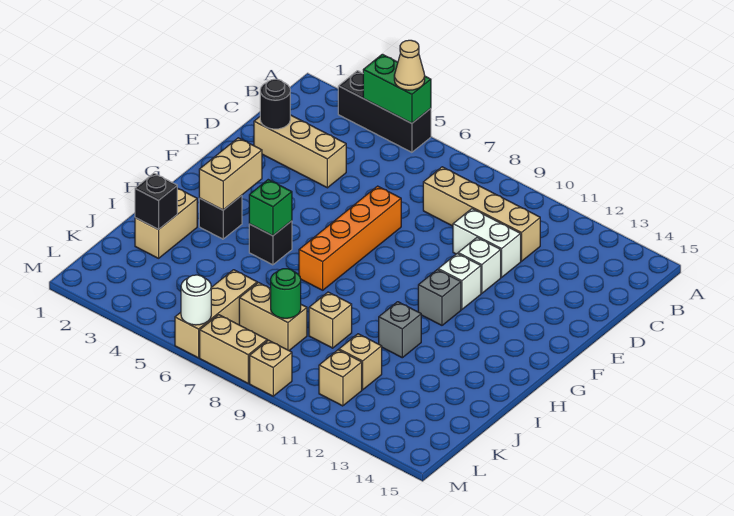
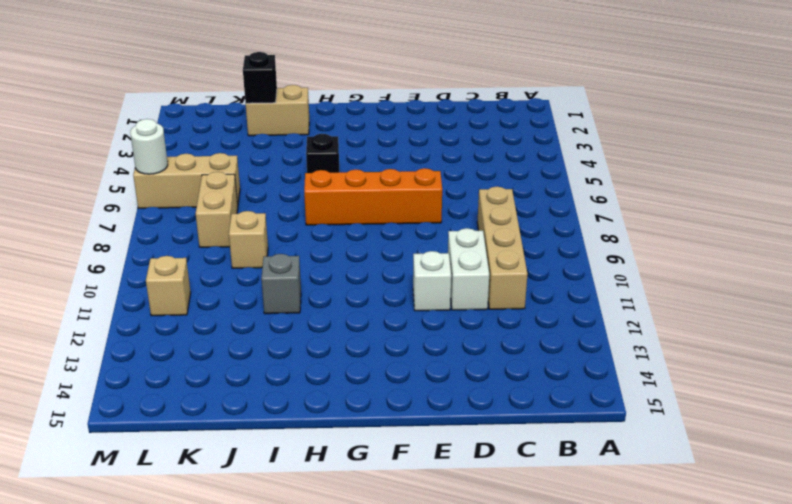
none -> black 1x3 brick [338,71,431,152]
none -> tan 1x3 brick [254,115,346,188]
none -> white 1x1 brick [438,254,481,309]

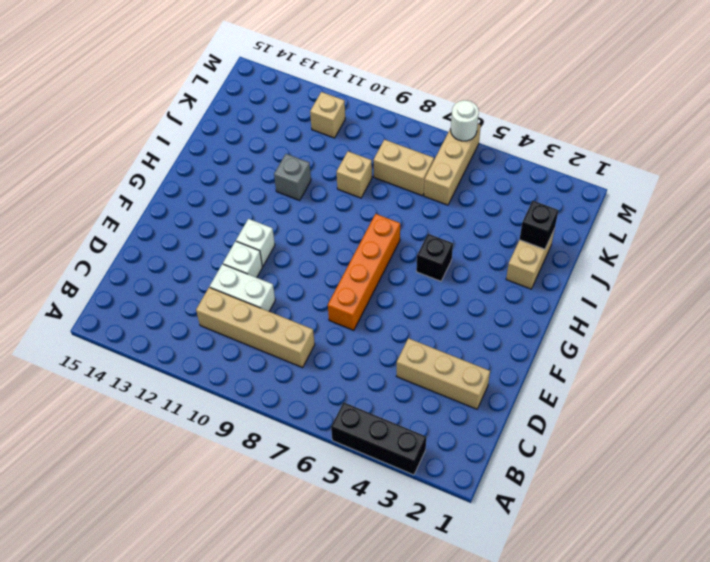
none -> grey 1x1 brick [418,270,461,325]
none -> black 1x1 brick [199,195,242,239]
none -> tan 1x1 brick [339,334,382,390]

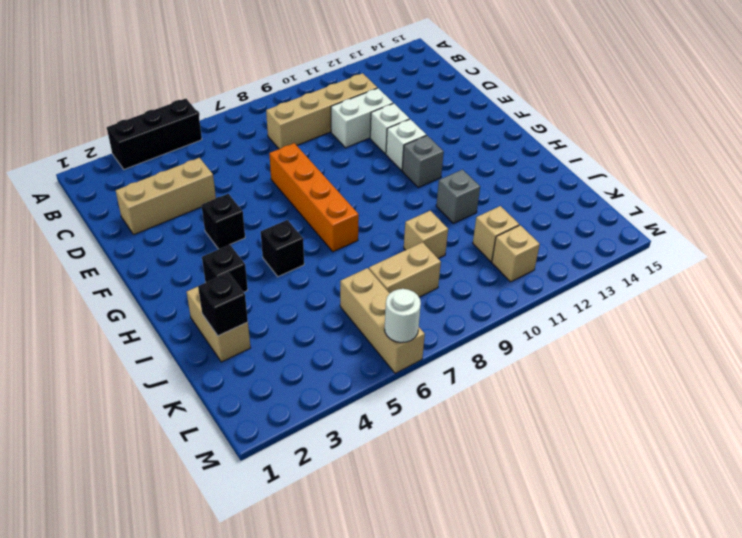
black 1x1 brick [201,194,245,249] -> none
none -> tan 1x2 brick [200,315,267,383]
none -> tan 1x1 brick [250,340,292,396]
none -> green 1x2 brick [363,54,431,123]

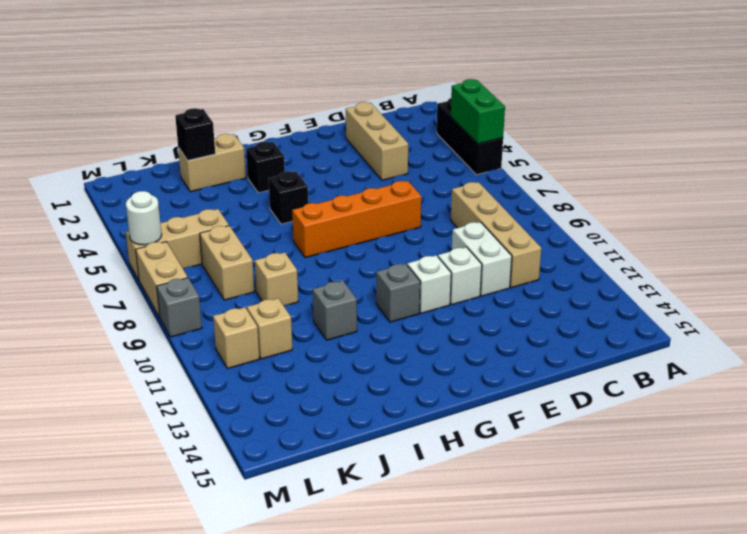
grey 1x1 brick [157,278,202,337] -> tan 1x1 brick [250,340,292,396]
none -> black 1x1 round brick [260,79,290,129]
none -> tan 1x2 brick [199,138,262,210]
none -> green 1x1 brick [249,180,292,236]

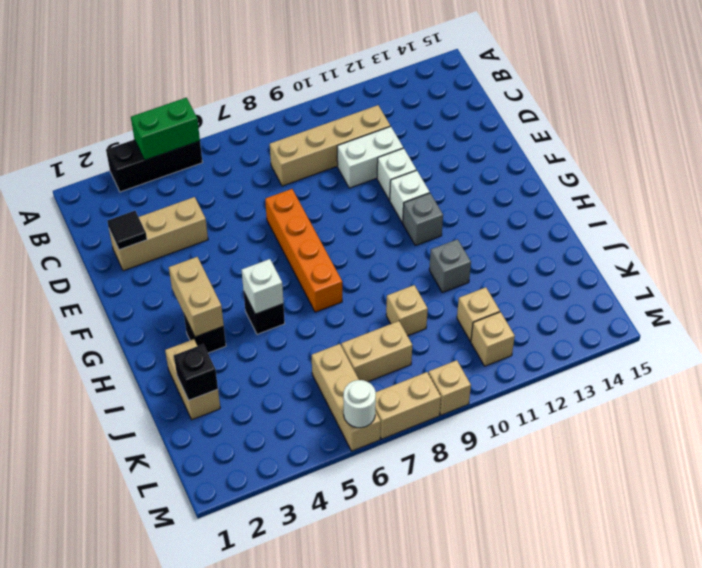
black 1x1 tile [107,211,147,250] -> black 1x1 round brick [260,79,290,129]
white 1x1 brick [242,259,283,314] -> green 1x1 brick [249,180,292,236]
none -> green 1x1 round brick [271,269,301,318]
none -> tan 1x1 cone [394,40,425,90]

